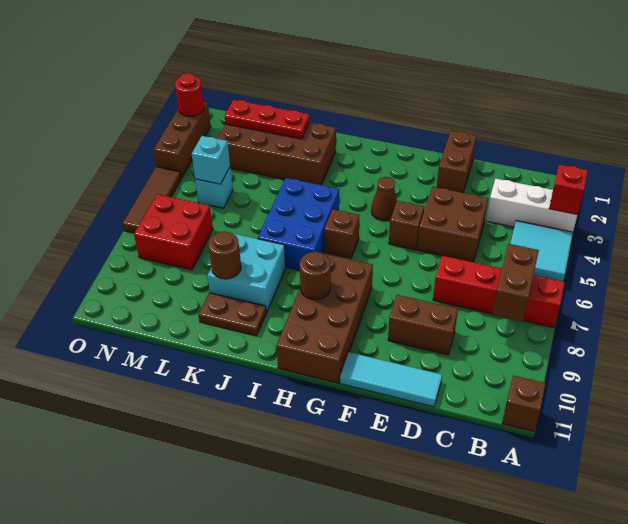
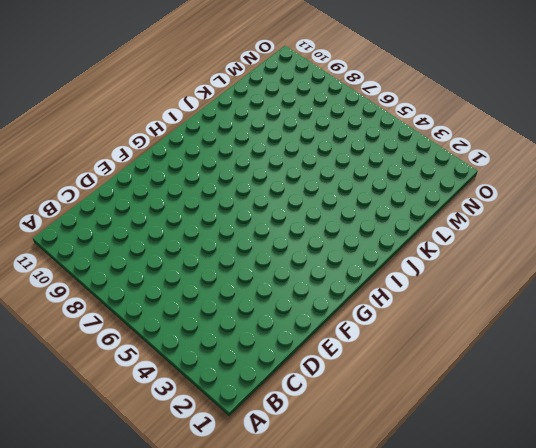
none -> white 1x3 brick [486,179,577,232]
none -> cyan 2x2 tile [510,220,573,281]
none -> red 1x4 brick [433,256,565,328]

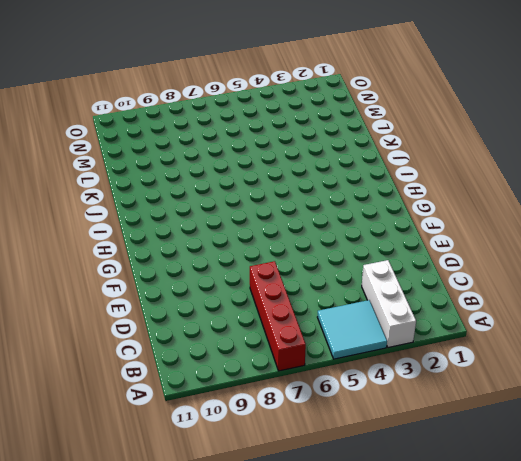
none -> brown 1x1 brick [502,375,545,432]
none -> brown 2x2 brick [417,187,488,262]
none -> brown 1x2 brick [388,295,458,355]

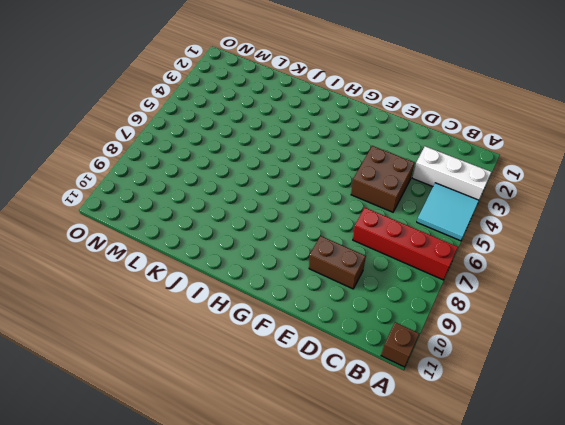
none -> cyan 1x3 tile [340,352,442,407]
none -> brown 1x2 brick [437,131,476,193]
none -> brown 1x1 brick [389,201,424,250]

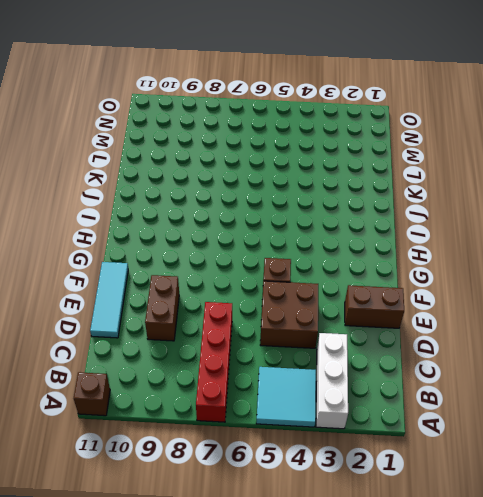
none -> brown 1x1 cone [371,177,397,221]
none -> brown 2x4 brick [276,254,373,383]
none -> brown 1x1 brick [324,209,359,258]

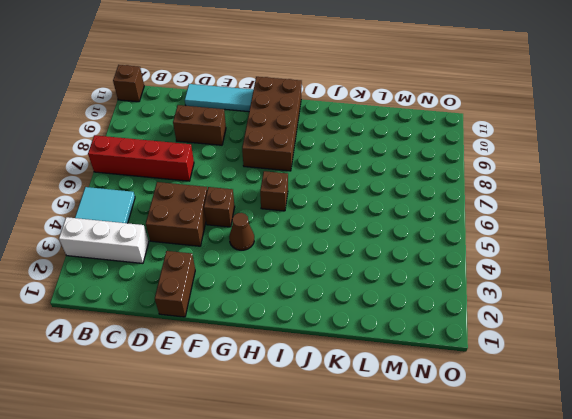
none -> blue 2x3 brick [258,178,339,270]
none -> brown 2x4 brick [217,123,336,185]
none -> cyan 2x2 brick [208,234,286,312]

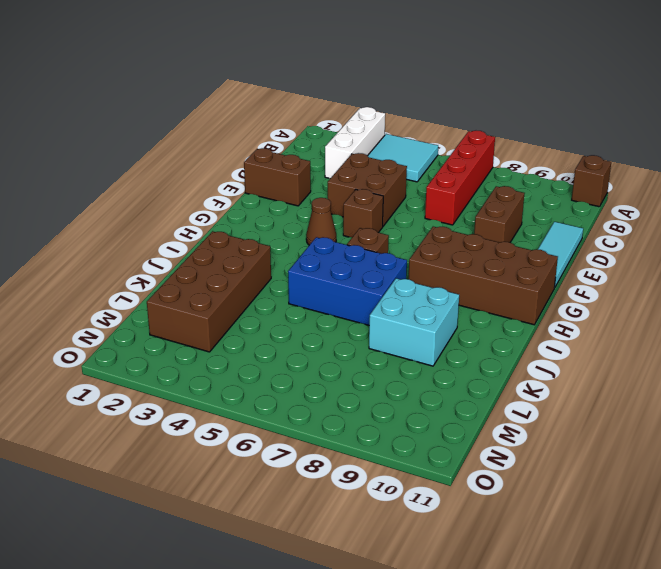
none -> brown 1x2 plate [199,293,266,336]
none -> cyan 1x1 brick [195,167,233,208]
none -> red 2x2 brick [134,194,213,270]

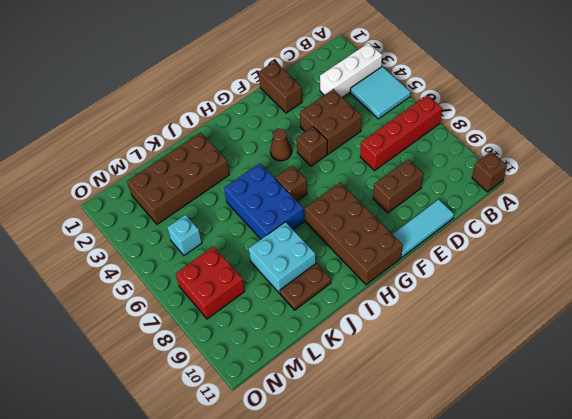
none -> brown 1x3 brick [154,102,211,178]
none -> brown 1x3 tile [123,167,181,233]
none -> red 1x1 brick [549,164,588,215]

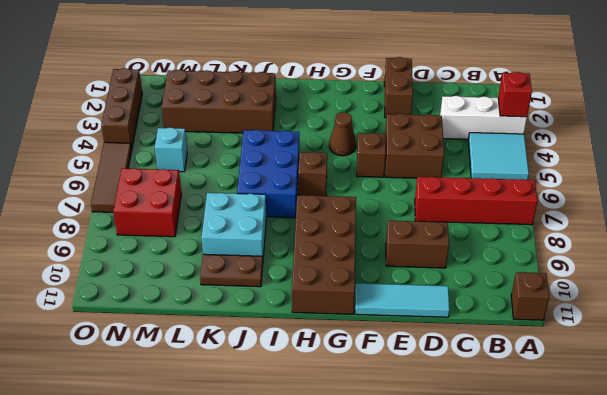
none -> brown 1x2 brick [492,244,539,321]
none -> brown 1x1 round brick [300,252,331,300]
none -> red 1x3 plate [224,100,310,139]

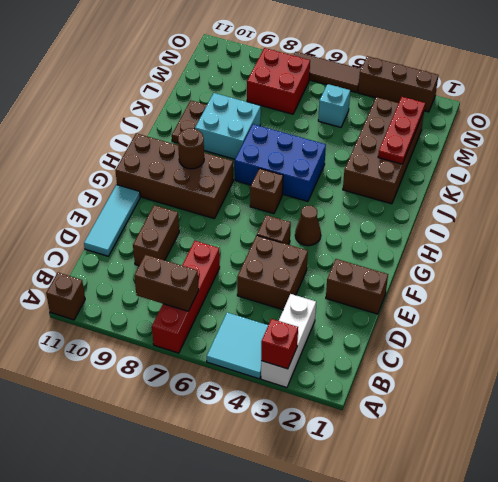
none -> brown 1x1 round brick [208,232,241,279]
none -> cyan 1x1 brick [192,136,230,184]
none -> red 1x1 round brick [175,73,204,117]

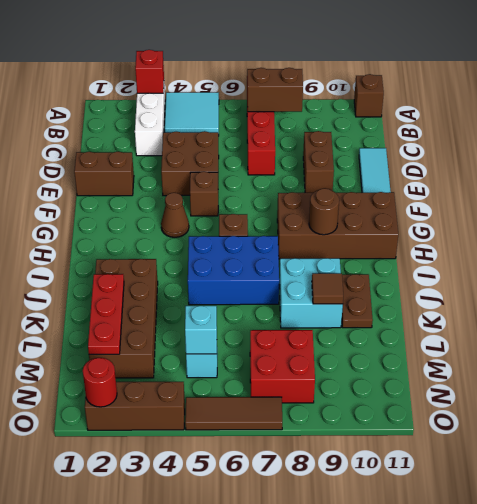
brown 1x1 tile [312,273,343,304] -> brown 1x1 round brick [208,232,241,279]

